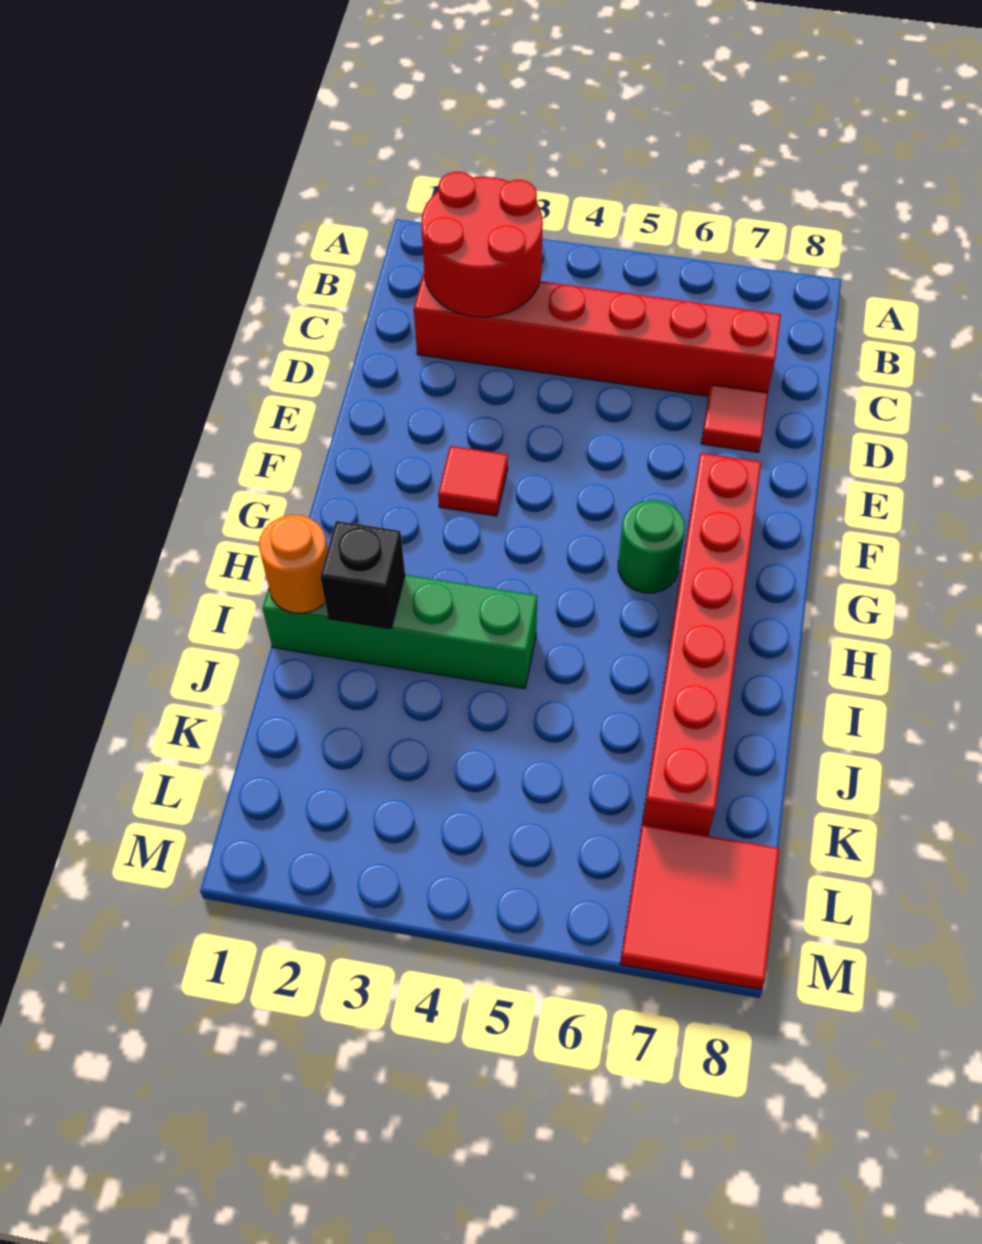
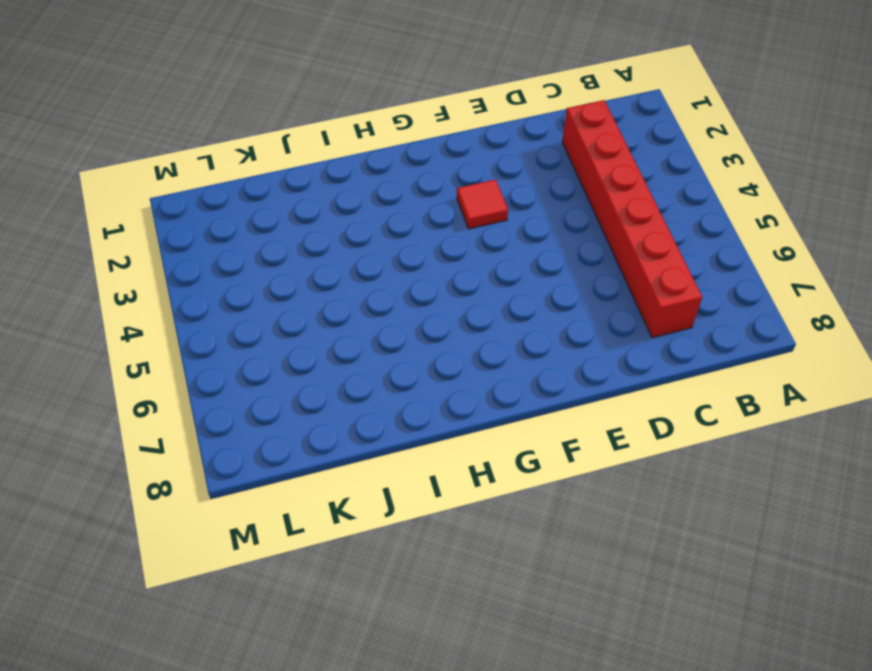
none -> red 1x1 tile [701,384,768,452]
none -> red 1x6 brick [642,453,761,836]

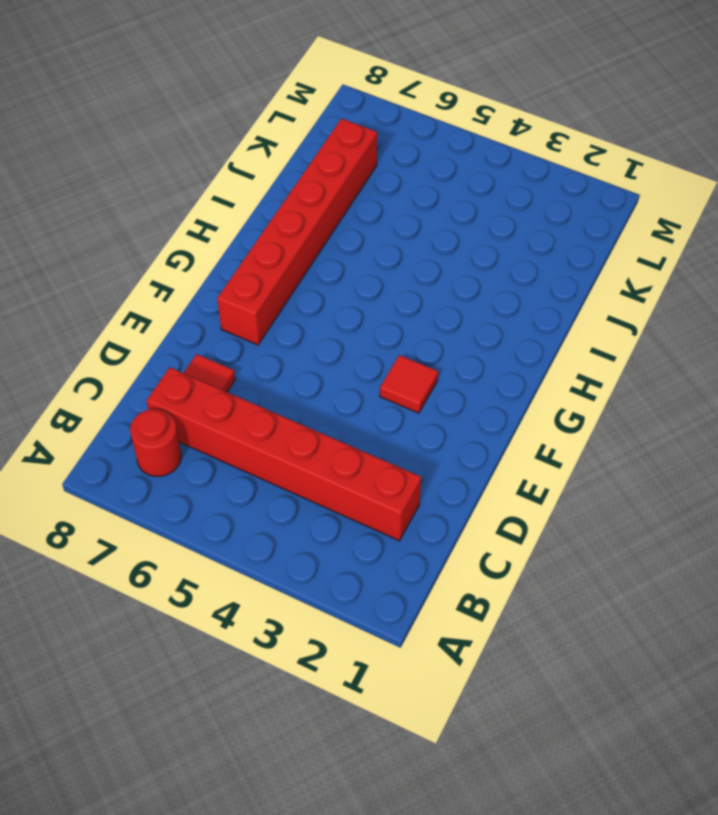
red 1x1 round brick [130,409,181,476] -> none
none -> green 1x1 round brick [618,500,685,593]
none -> green 1x4 brick [262,575,537,689]

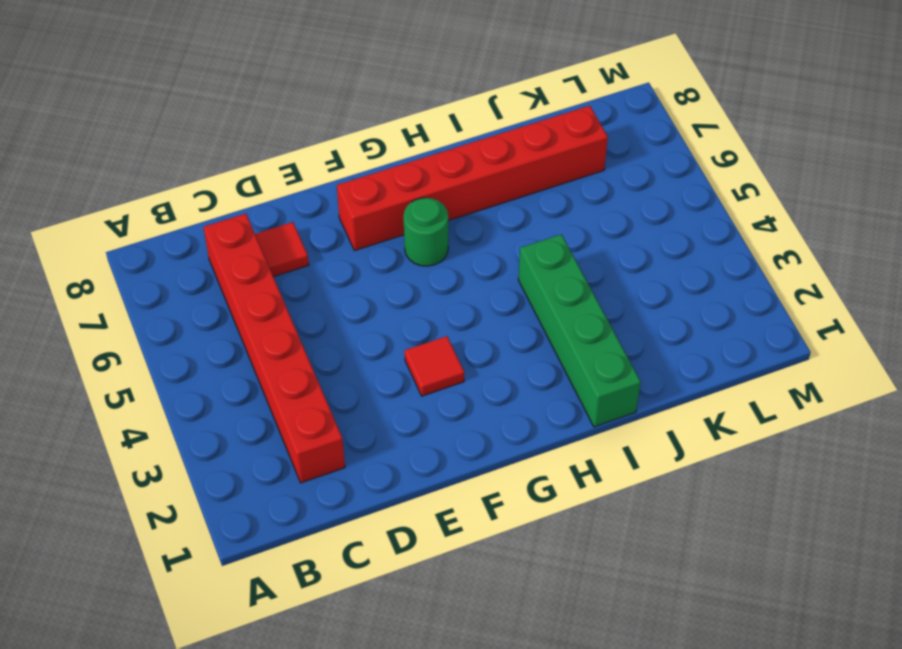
none -> red 2x2 tile [620,825,779,990]
none -> red 2x2 round brick [421,172,543,317]

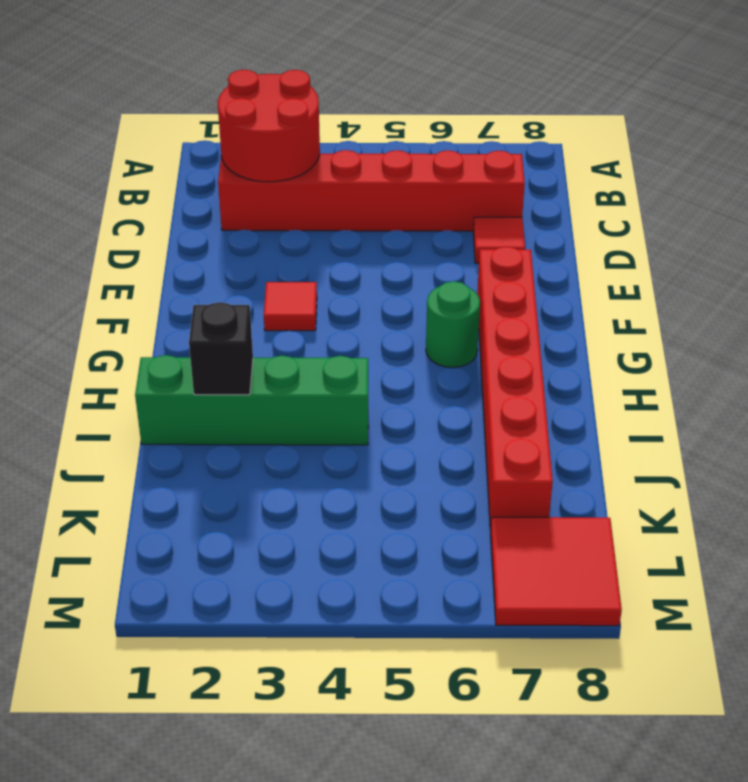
none -> orange 1x1 round brick [259,515,328,613]

